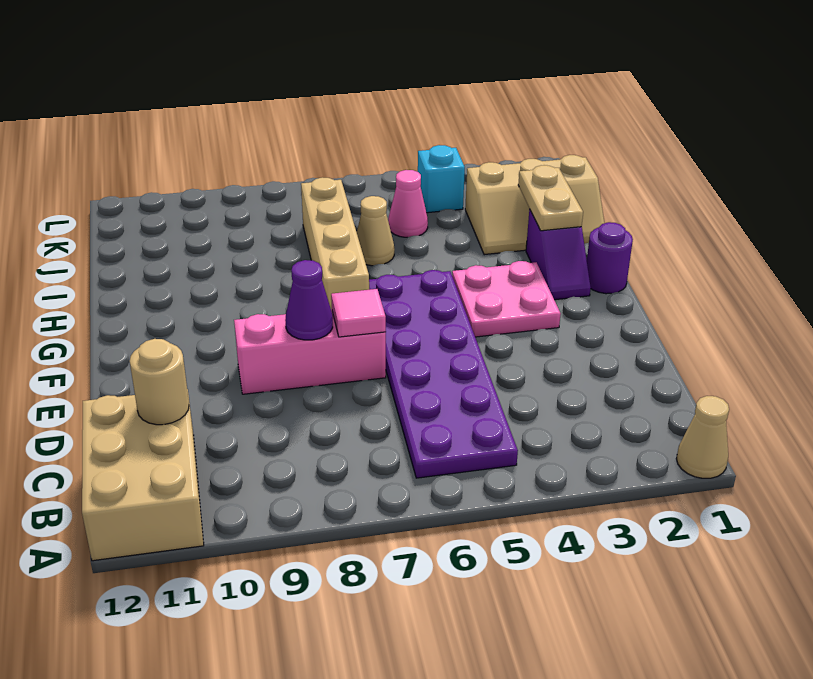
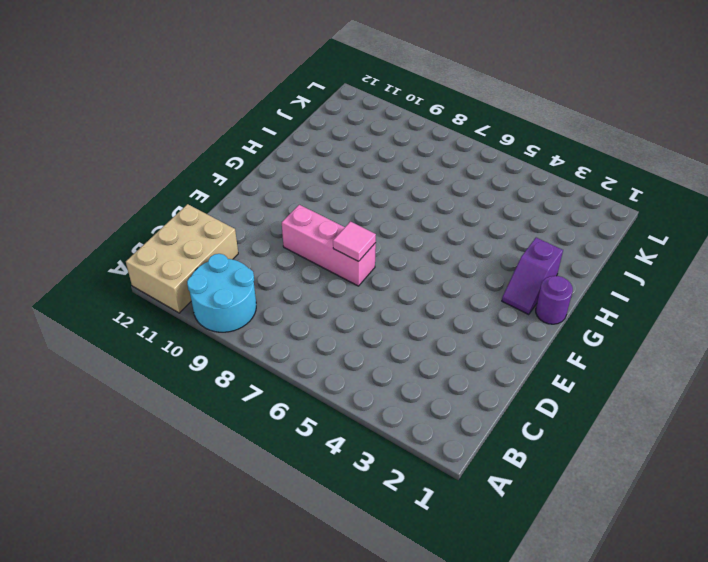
cyan 2x2 round brick [187,254,256,332] -> none
none -> tan 1x1 cone [676,396,729,478]
none -> purple 2x6 plate [369,270,518,478]
none -> pink 2x2 plate [452,261,561,337]

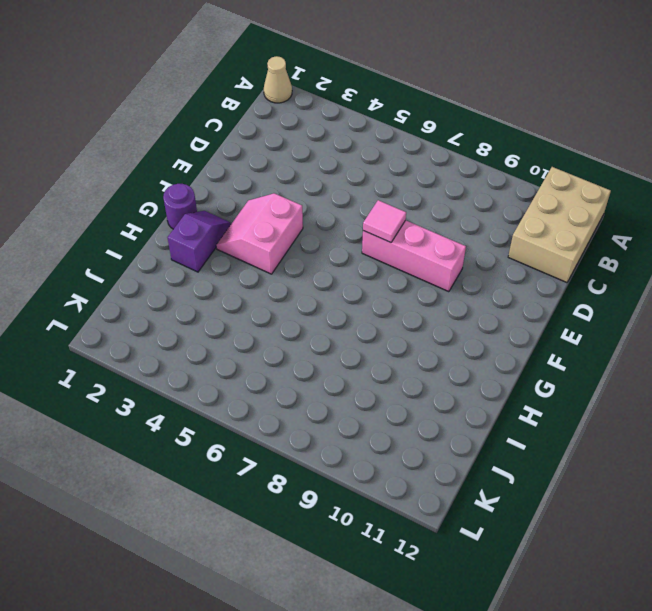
pink 2x2 slope [216,193,303,274] -> pink 2x2 plate [452,261,561,337]
none -> purple 2x6 plate [369,270,518,478]
none -> tan 1x4 brick [301,177,369,309]
none -> tan 2x3 slope [465,155,604,255]

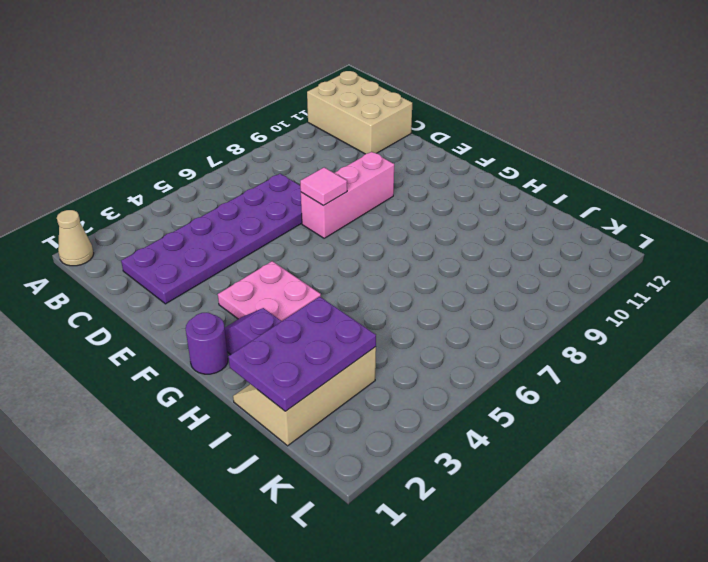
purple 2x6 plate [121,174,302,304] -> purple 2x6 plate turned to [369,270,518,478]
purple 2x3 plate [229,297,376,411] -> tan 1x2 plate [518,165,583,231]
none -> tan 1x4 brick [301,177,369,309]
none -> tan 1x1 cone [357,196,394,266]
none -> pink 1x1 cone [388,170,428,237]

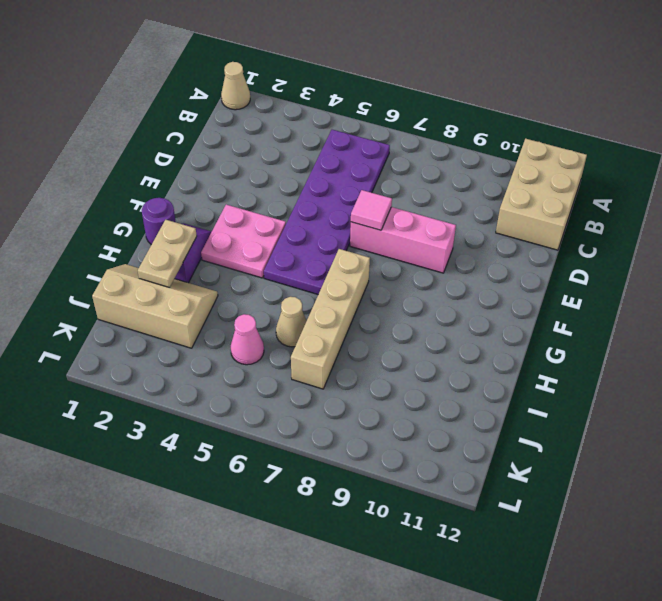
none -> cyan 1x1 brick [418,145,465,213]
none -> tan 1x1 round brick [130,339,189,425]
none -> purple 1x1 cone [285,260,333,340]

